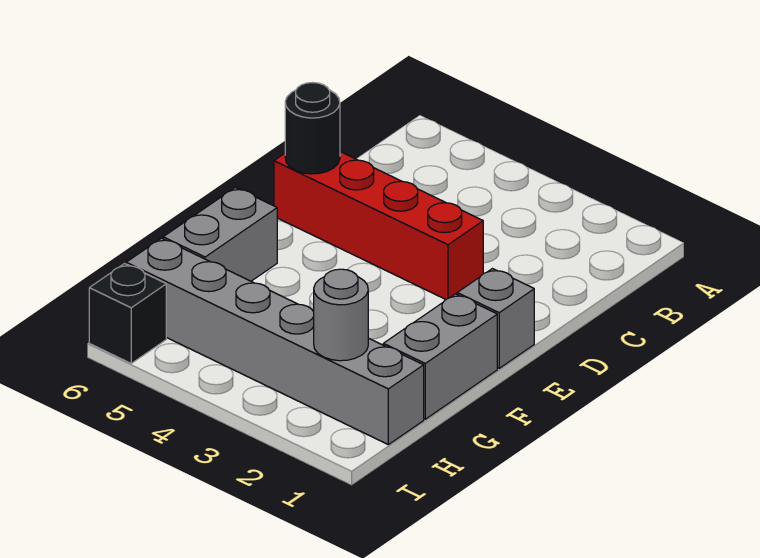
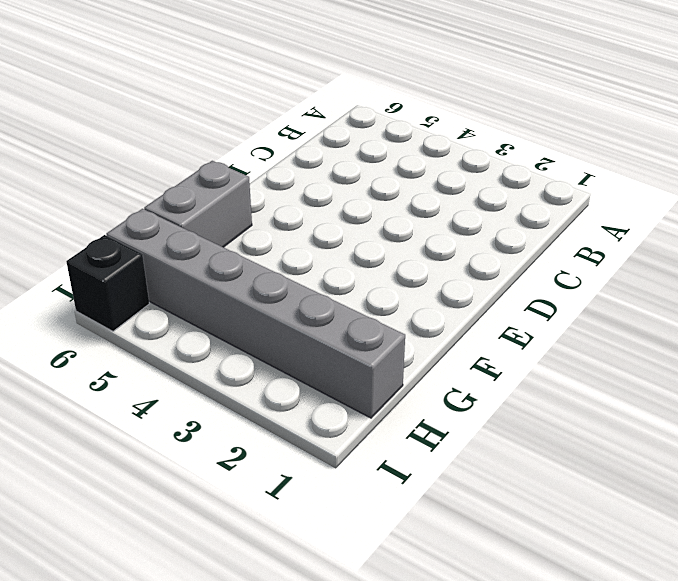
none -> red 1x4 brick [274,152,483,299]
none -> grey 1x1 brick [457,269,534,368]

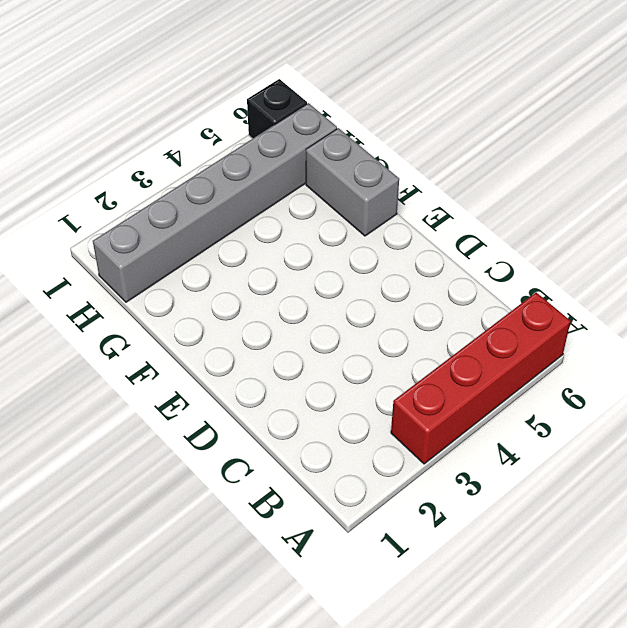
red 1x4 brick [391,292,571,464] -> red 1x4 brick moved to [274,152,483,299]
none -> grey 1x1 brick [457,269,534,368]
none -> grey 1x2 brick [383,294,497,419]

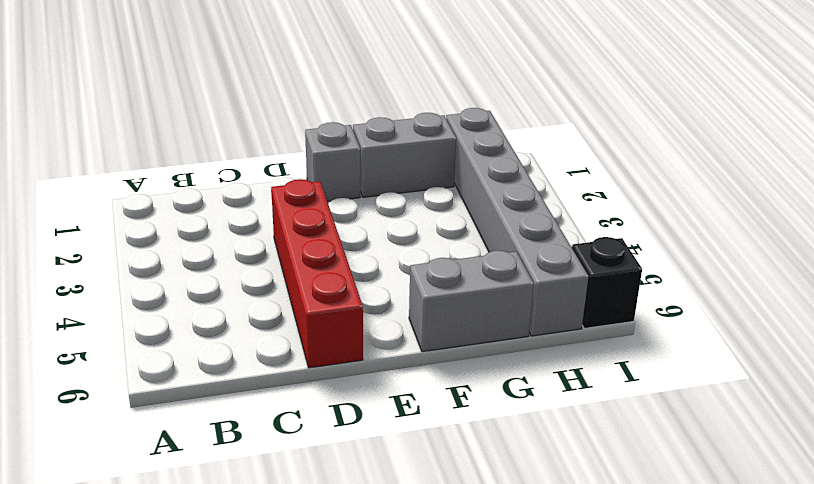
none -> black 1x1 round brick [285,83,340,174]
none -> grey 1x1 round brick [314,269,368,361]

